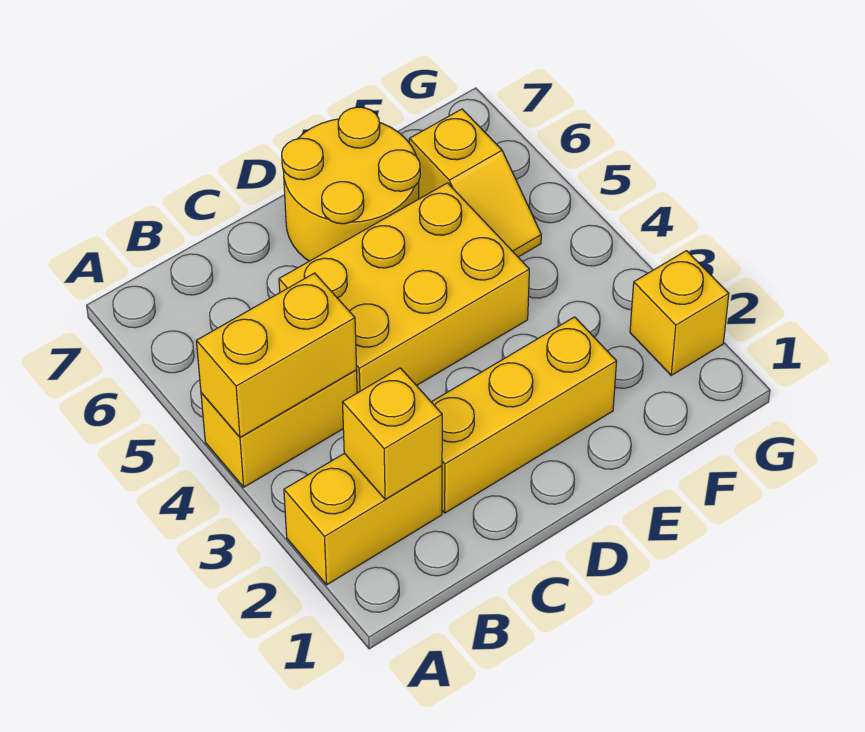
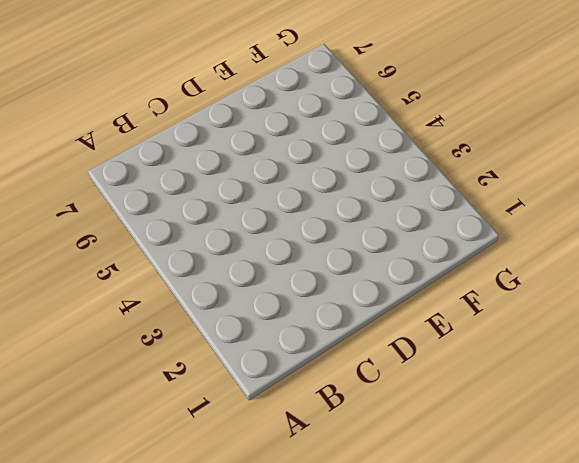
none -> yellow 1x2 brick [284,453,442,585]
none -> yellow 1x2 brick [201,370,357,487]

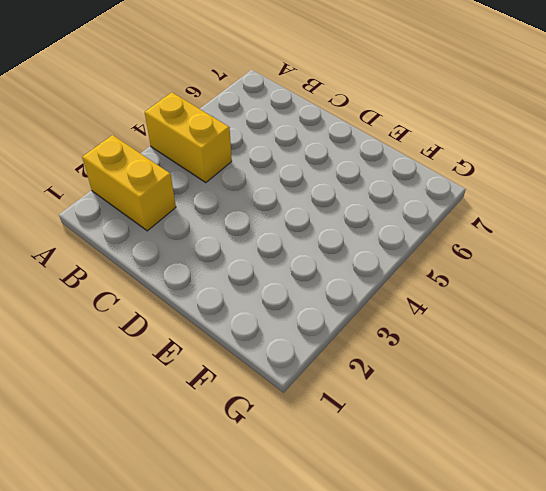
none -> yellow 1x3 brick [432,317,617,513]
none -> yellow 2x3 brick [279,183,529,393]

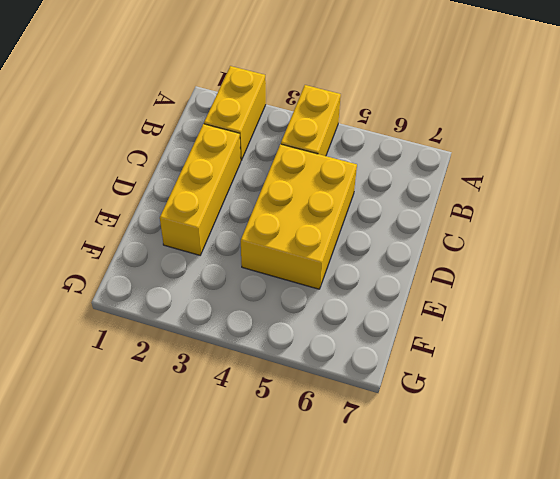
none -> yellow 2x2 round brick [282,107,420,261]
none -> yellow 1x2 slope [409,109,541,257]

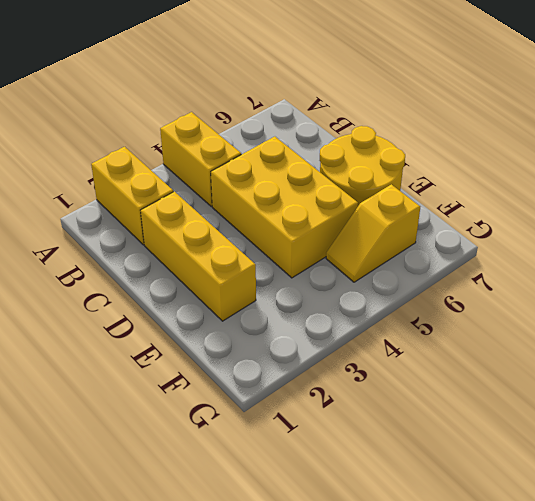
none -> yellow 1x1 brick [630,251,729,375]
none -> yellow 1x2 brick [196,273,357,437]

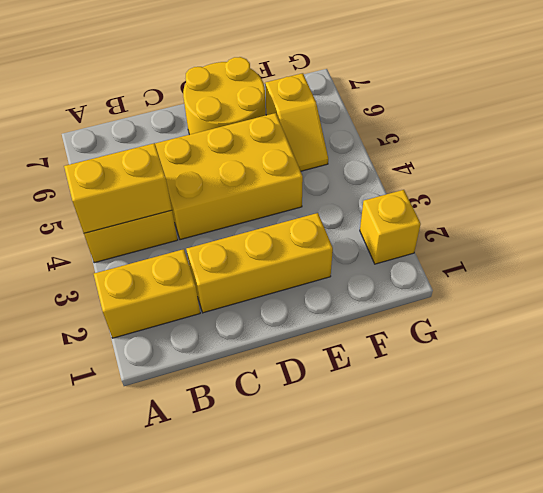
none -> yellow 1x1 brick [343,368,442,499]

